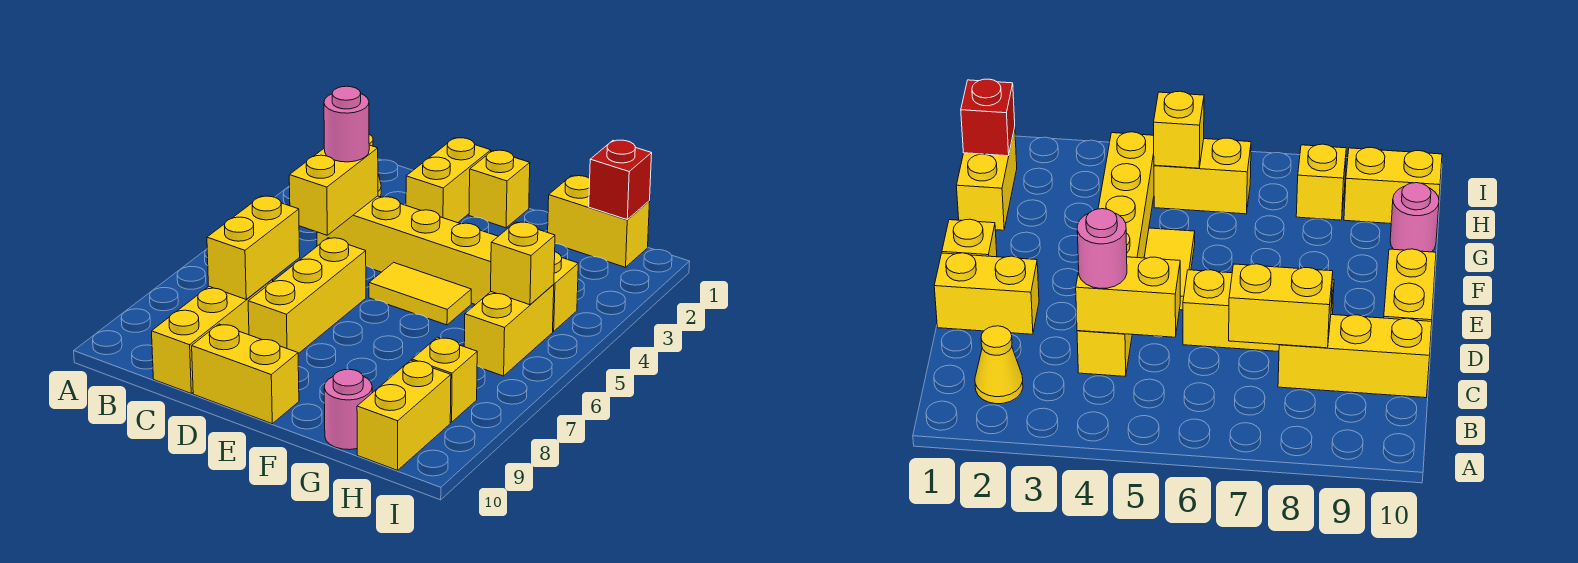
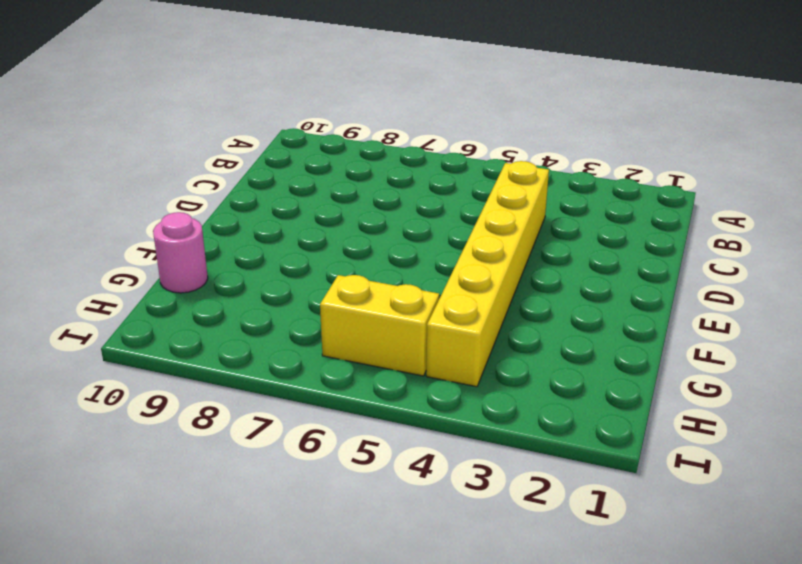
none -> yellow 1x1 cone [975,326,1023,404]
none -> yellow 1x3 brick [152,280,273,393]
none -> yellow 1x2 brick [406,138,491,223]

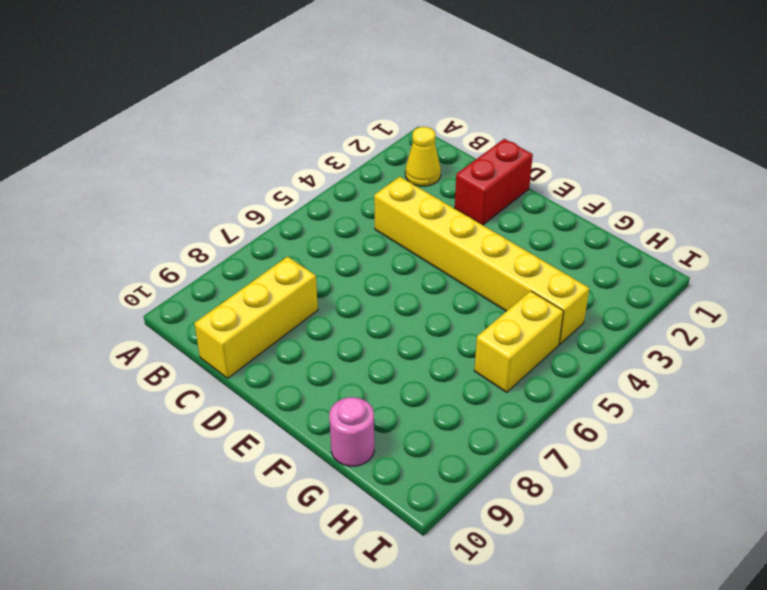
red 1x2 brick [455,139,533,225] -> yellow 1x2 brick [406,138,491,223]
none -> yellow 1x3 brick [248,238,366,354]
none -> yellow 1x2 brick [192,324,299,424]
none -> yellow 1x1 brick [469,150,530,228]

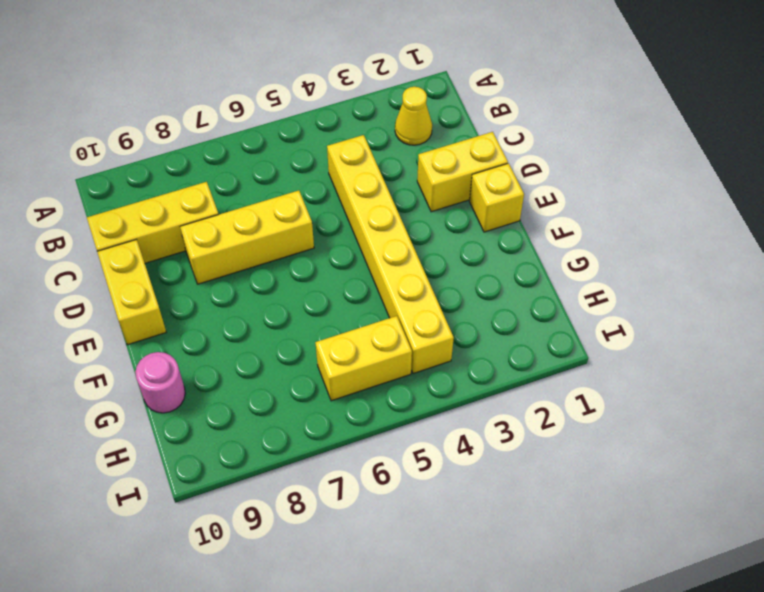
none -> yellow 1x2 tile [369,262,471,325]
none -> yellow 1x2 brick [548,176,650,267]
none -> yellow 1x1 brick [412,337,477,422]

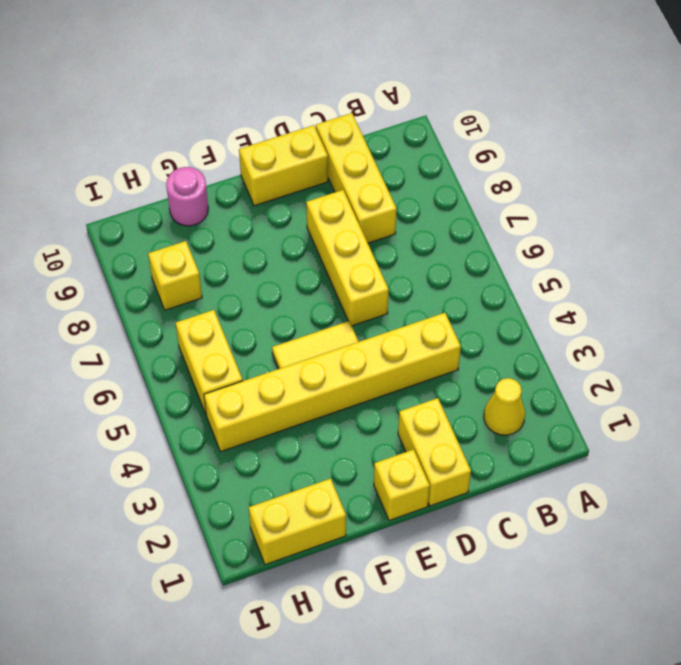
none -> yellow 1x2 brick [357,360,451,470]
none -> yellow 1x2 brick [289,145,378,235]
none -> yellow 1x2 brick [207,196,300,299]

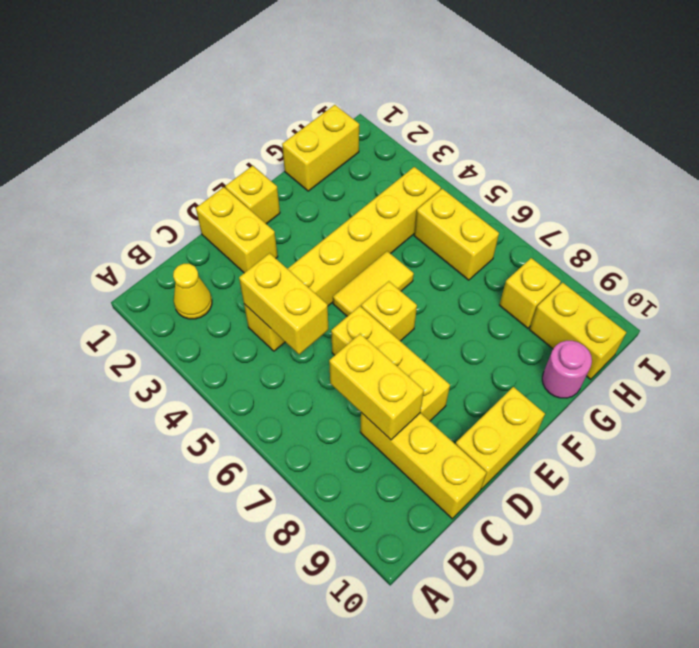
yellow 1x1 brick [361,281,417,341] -> yellow 1x1 brick moved to [491,222,555,305]
none -> red 1x1 brick [589,140,652,219]
none -> pink 1x1 round brick [324,86,369,162]

